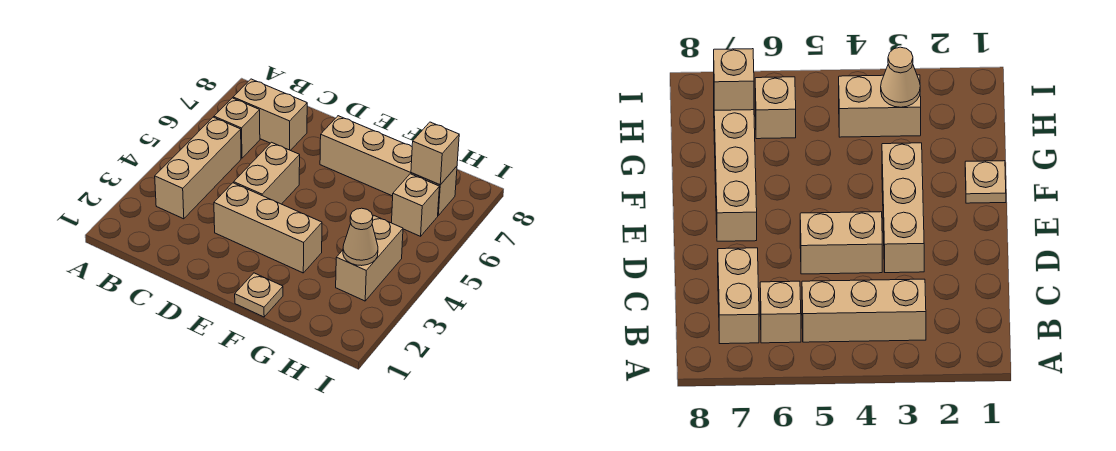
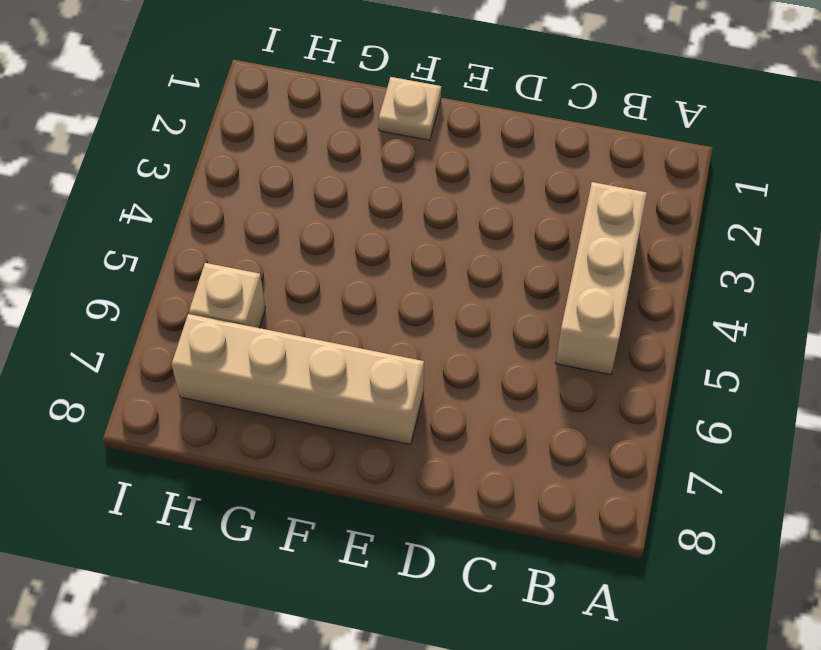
none -> tan 1x1 brick [214,98,260,158]
none -> tan 1x2 brick [233,79,307,151]

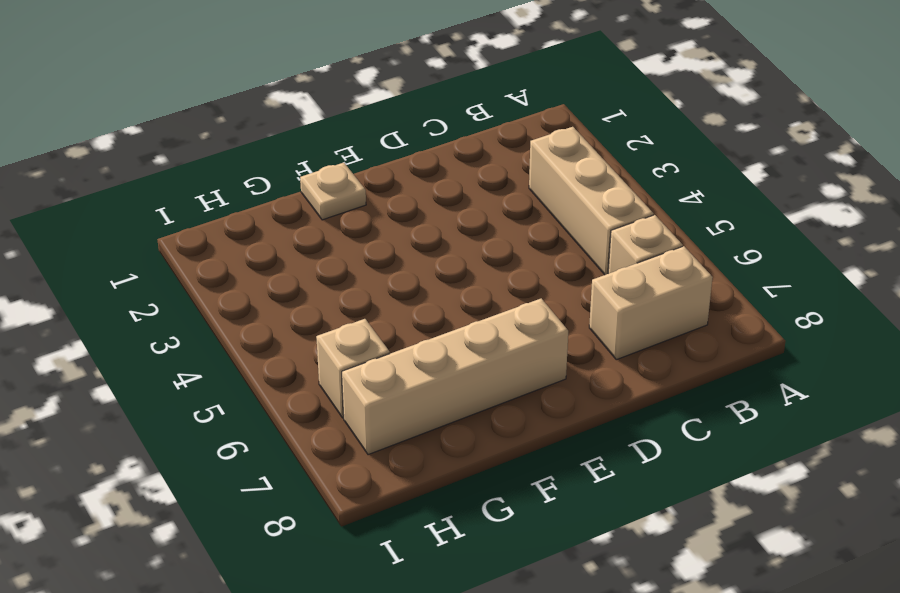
none -> tan 1x3 brick [214,183,322,273]
none -> tan 1x2 brick [234,142,300,204]

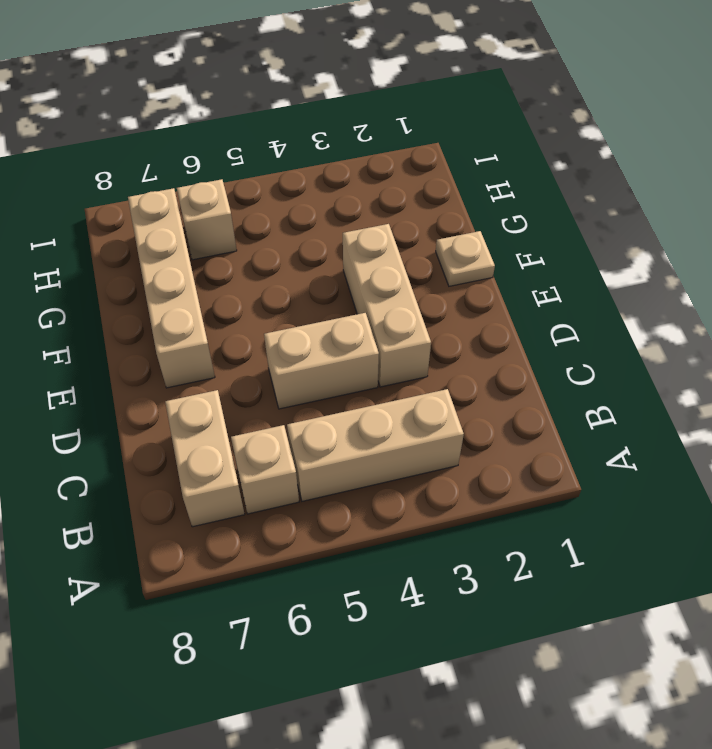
none -> tan 1x2 brick [336,215,403,301]
none -> tan 1x1 cone [343,208,378,266]

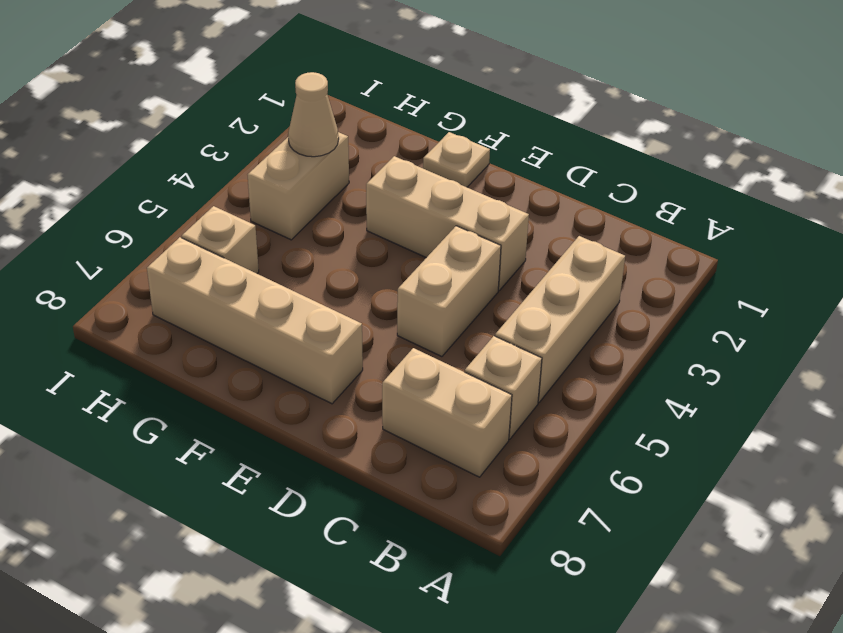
none -> tan 1x1 brick [411,122,459,185]

